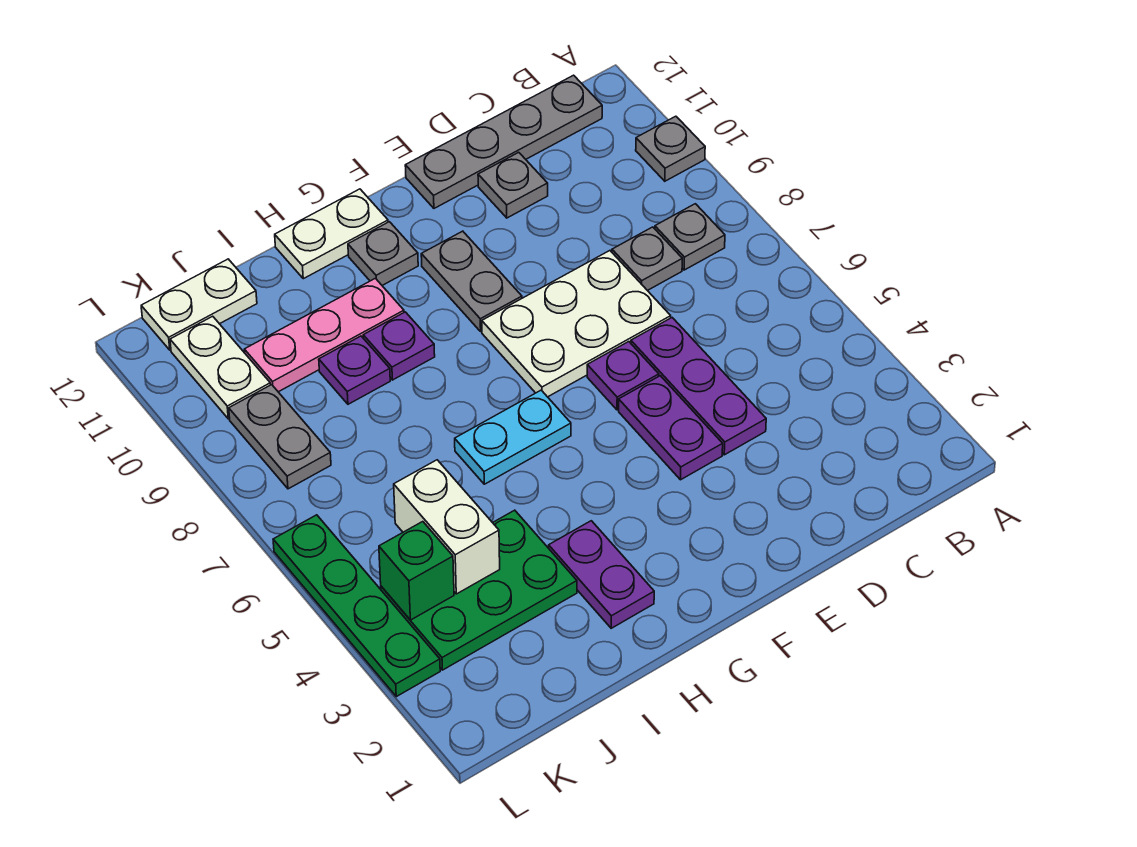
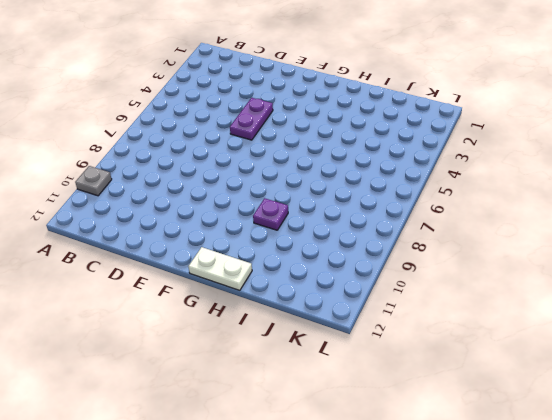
none -> grey 1x1 plate [655,204,725,270]
none -> grey 1x4 plate [405,75,602,208]
none -> grey 1x1 plate [612,227,682,291]

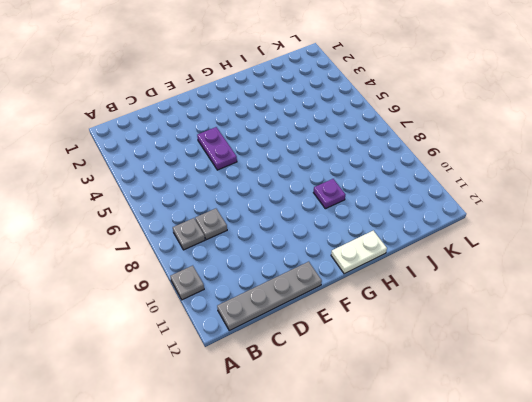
none -> purple 1x3 plate [631,318,766,455]
none -> white 2x3 plate [482,251,671,397]
none -> grey 1x1 plate [478,152,548,218]

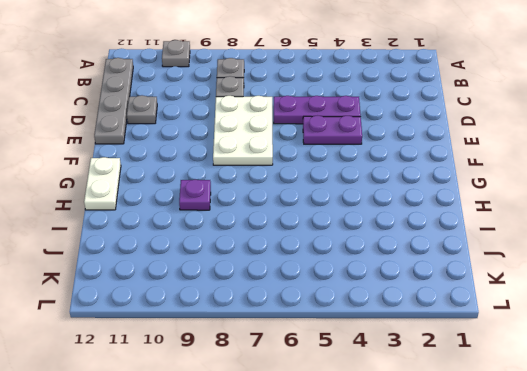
none -> purple 1x1 plate [587,342,659,410]
none -> grey 1x2 plate [421,231,522,331]
none -> cyan 1x2 plate [455,390,571,484]

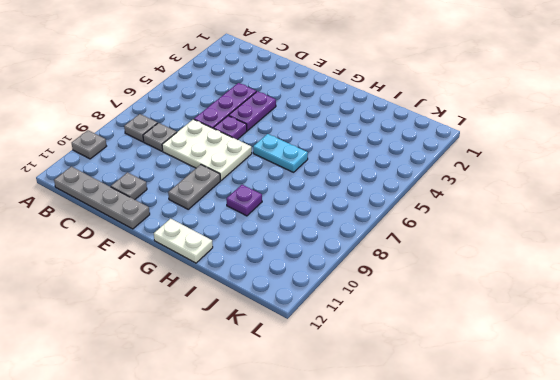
none -> grey 1x1 plate [348,222,418,285]
none -> purple 1x2 plate [549,521,654,628]
none -> pink 1x3 plate [244,278,404,392]

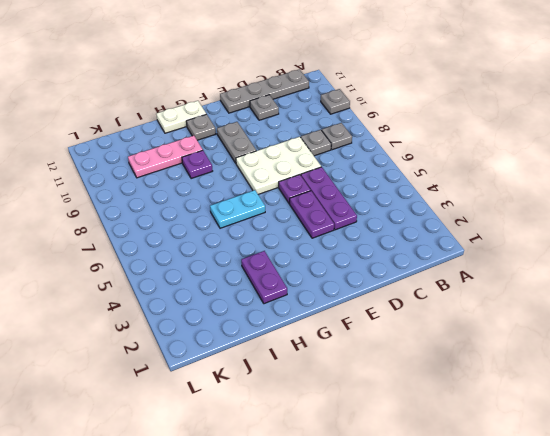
none -> green 2x3 plate [381,510,577,670]
none -> purple 1x1 plate [319,336,390,404]
none -> white 1x2 plate [141,259,257,350]

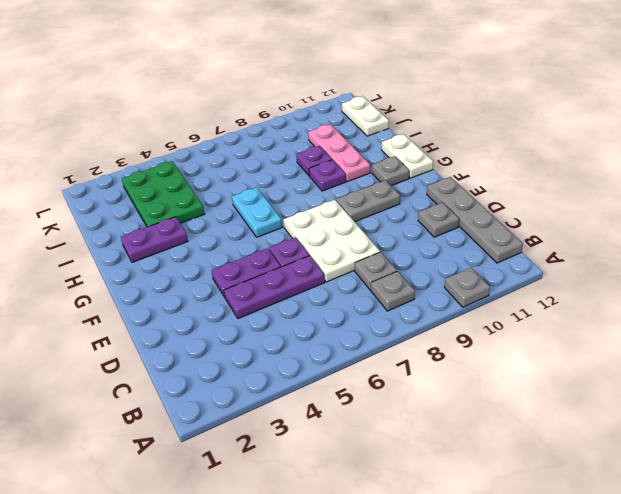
none -> grey 1x2 plate [229,385,331,489]
none -> white 1x2 plate [170,316,270,419]
none -> green 1x4 plate [273,515,440,697]

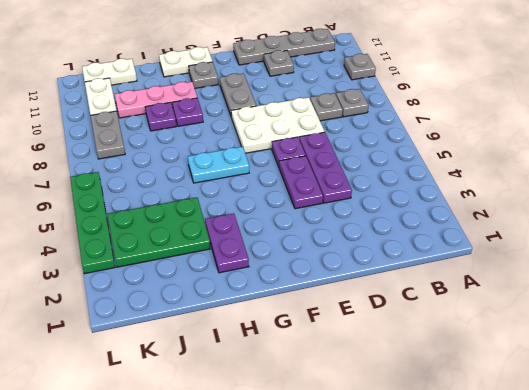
none -> white 1x2 brick [394,460,500,594]
none -> green 1x1 brick [379,522,454,620]

